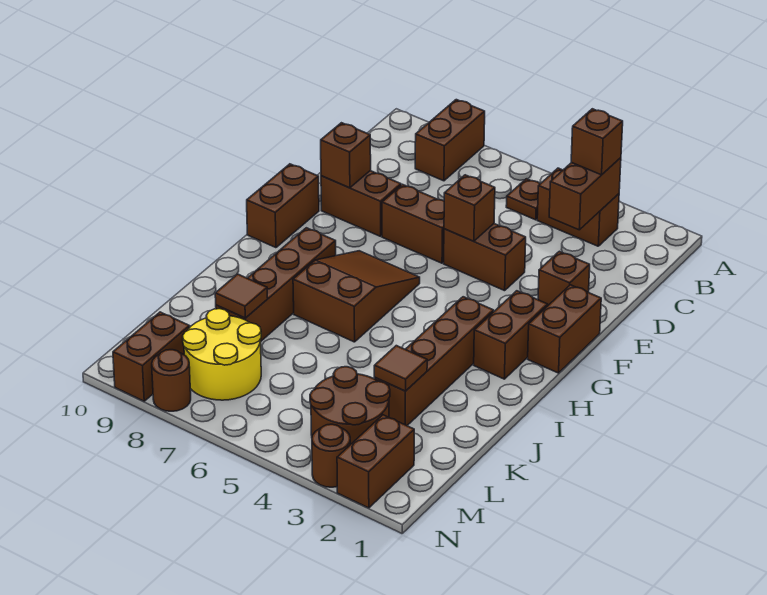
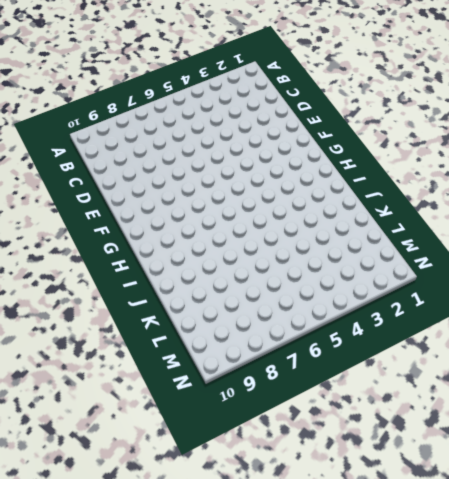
none -> brown 1x2 brick [415,100,485,181]
none -> brown 1x2 brick [537,168,619,246]
none -> brown 1x1 plate [506,179,540,220]

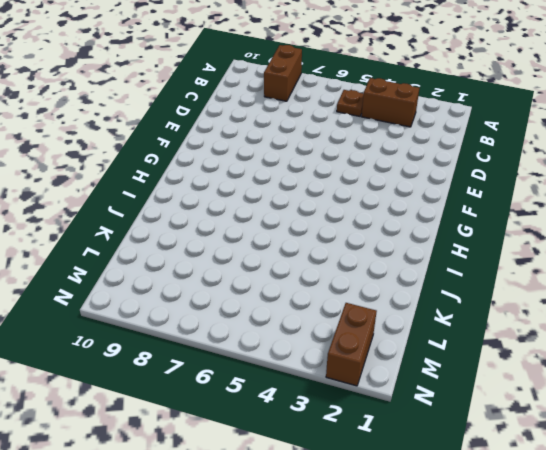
none -> brown 1x1 brick [538,251,590,305]
none -> brown 1x2 brick [444,224,526,291]
none -> brown 1x2 brick [382,184,444,263]

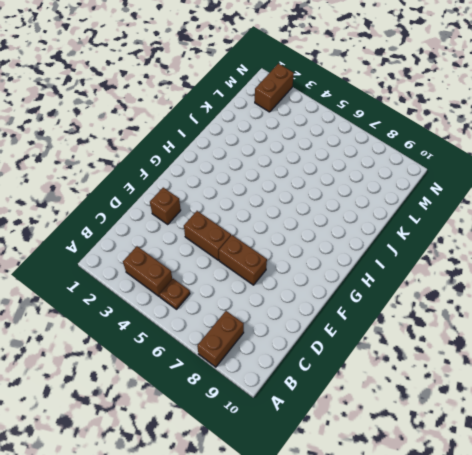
none -> brown 1x2 brick [321,171,401,236]
none -> brown 1x2 brick [528,285,601,373]
none -> brown 1x2 brick [247,164,319,248]

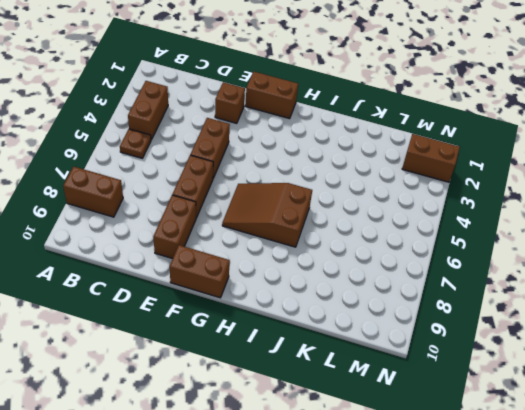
none -> brown 1x2 brick [474,291,548,379]
none -> brown 1x4 brick [374,297,494,426]
none -> brown 1x4 brick [216,228,336,341]

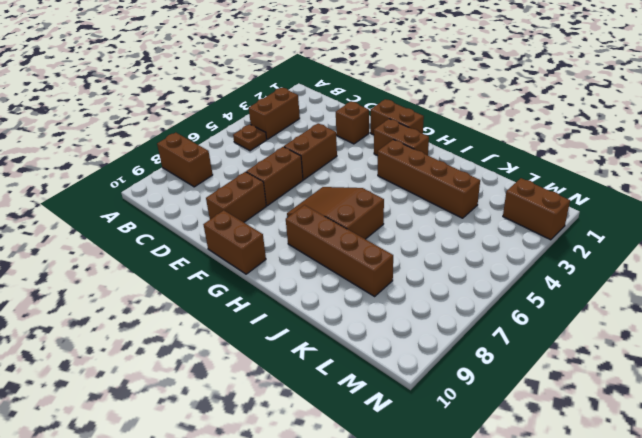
none -> brown 2x2 round brick [310,367,390,445]
none -> yellow 2x2 round brick [183,309,261,400]
none -> brown 1x2 brick [113,312,190,401]

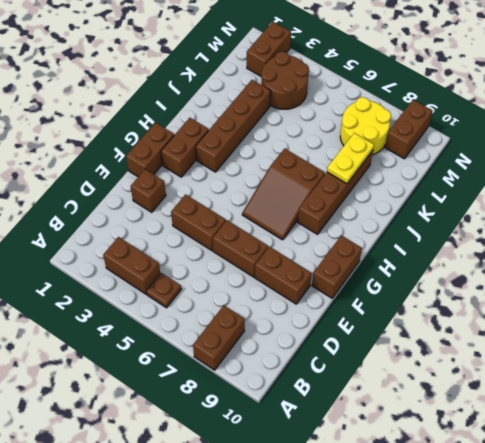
yellow 1x2 plate [327,133,374,184] -> brown 1x1 tile [215,274,268,318]
none -> brown 1x1 round brick [312,424,350,487]
none -> brown 1x1 round brick [152,350,191,411]
none -> brown 1x2 brick [549,158,621,230]

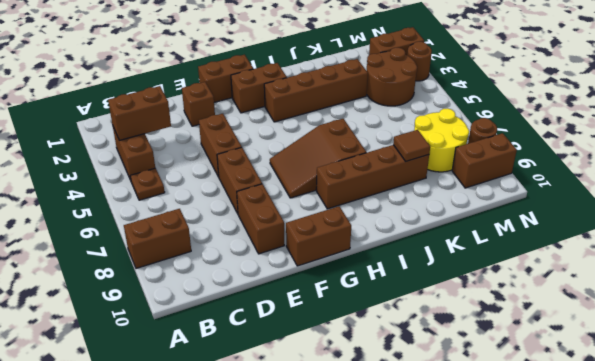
none -> brown 1x1 brick [444,175,495,241]
none -> brown 1x1 brick [321,123,371,188]
none -> brown 1x1 tile [374,346,427,391]

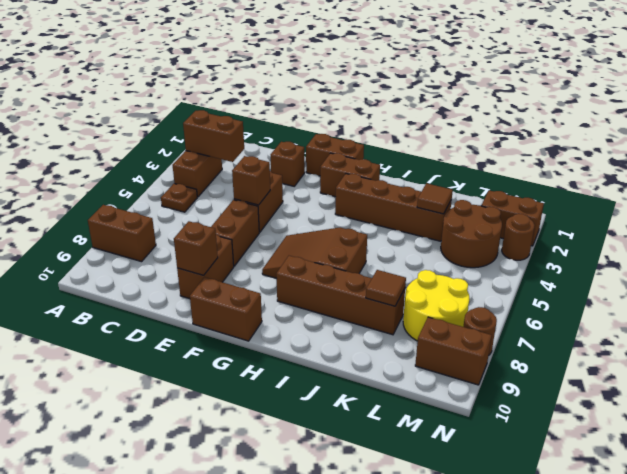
none -> brown 1x1 brick [571,109,623,175]

